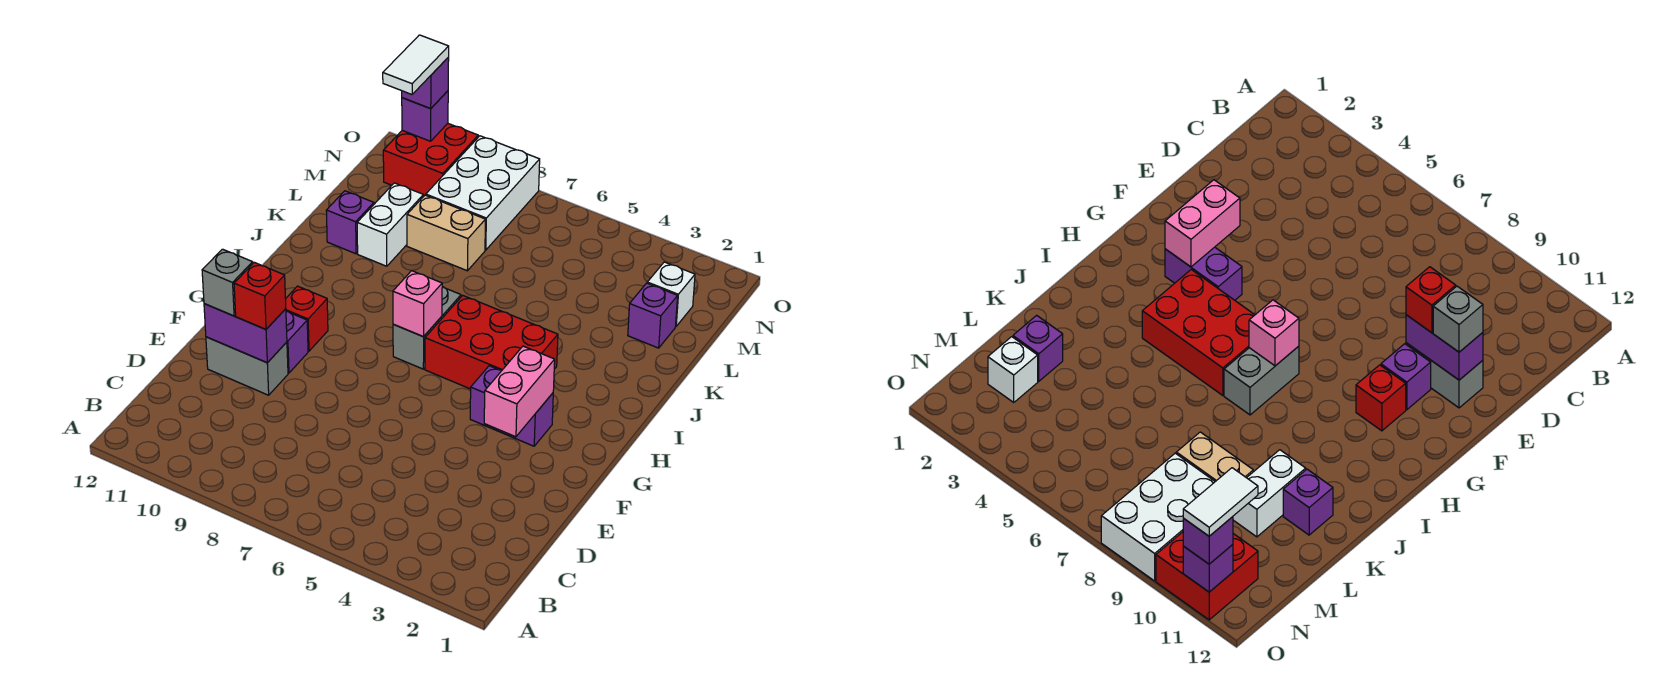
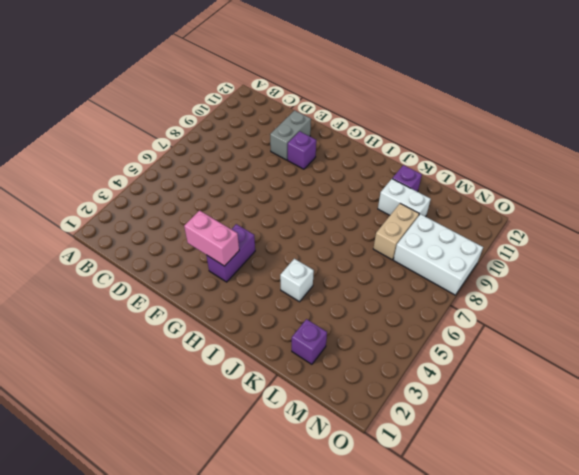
white 1x1 brick [280,259,314,302] -> white 1x1 brick moved to [647,262,695,326]
none -> red 1x1 brick [286,286,328,351]
none -> red 2x3 brick [425,295,558,389]
none -> grey 1x2 brick [393,286,461,369]

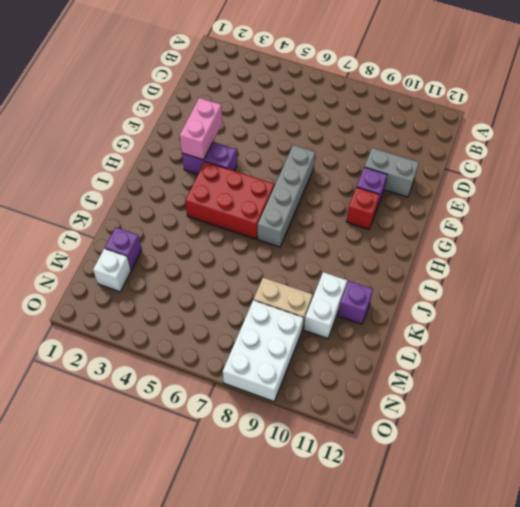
grey 1x4 brick [258,145,315,247] -> grey 1x2 brick [393,286,461,369]
none -> red 2x2 brick [383,124,478,197]
none -> purple 1x2 brick [204,304,287,363]
none -> pink 1x1 brick [393,271,442,337]

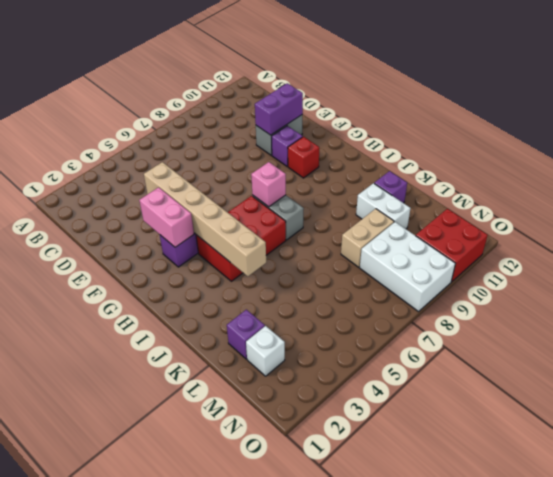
tan 1x6 brick [144,162,266,276] -> none
none -> purple 1x1 brick [402,91,448,141]
none -> red 1x1 brick [234,262,286,329]
none -> grey 1x1 brick [202,249,253,316]

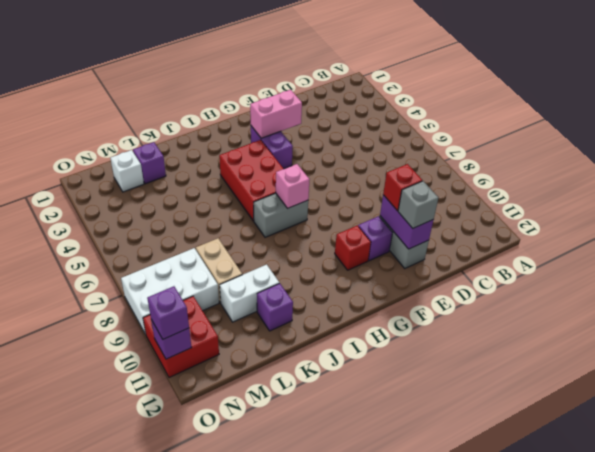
none -> white 1x2 tile [383,35,449,94]

